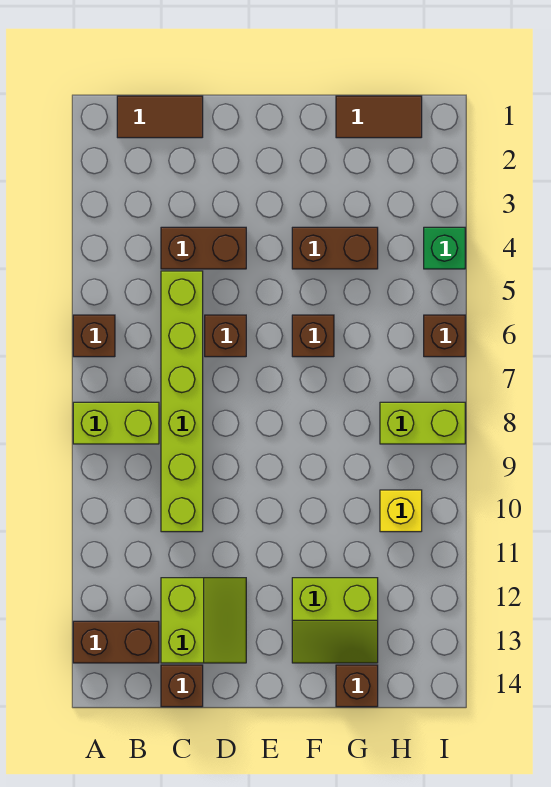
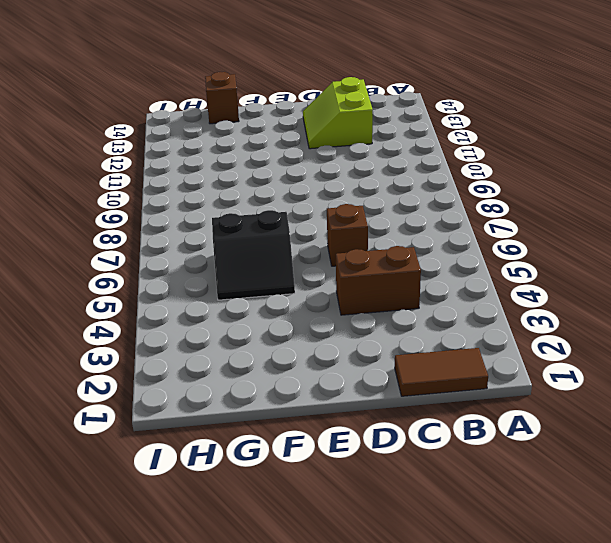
black 2x2 slope [212,210,295,300] -> brown 1x1 brick [292,315,334,357]
none -> brown 1x1 brick [73,315,115,357]
none -> lime 1x2 brick [73,402,159,444]
none -> brown 1x2 brick [73,621,159,663]

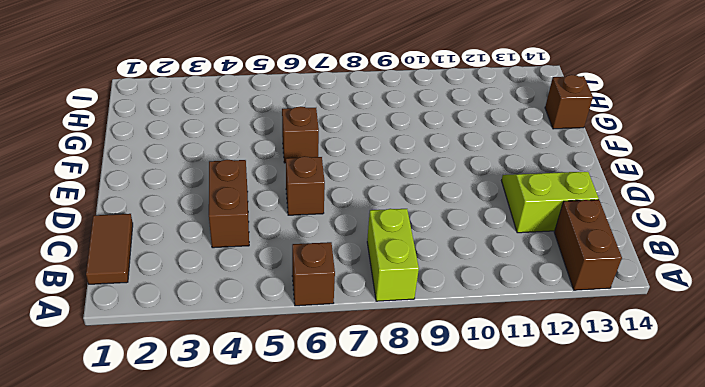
none -> lime 1x6 brick [161,271,203,532]
none -> brown 1x1 brick [161,665,203,707]
none -> brown 1x2 brick [292,227,378,269]

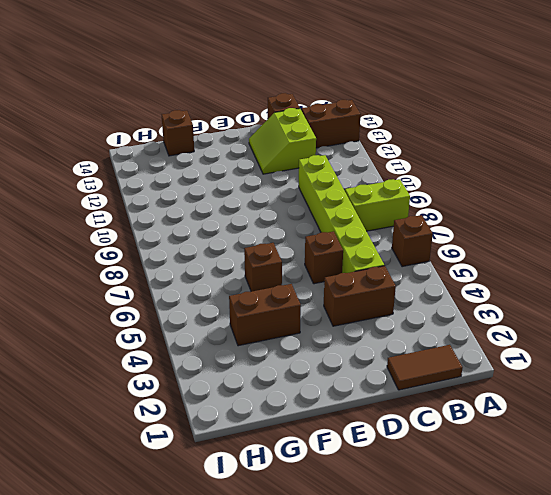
none -> lime 2x2 slope [292,578,378,663]
none -> brown 1x2 tile [336,96,422,138]
none -> lime 1x2 brick [380,402,465,444]

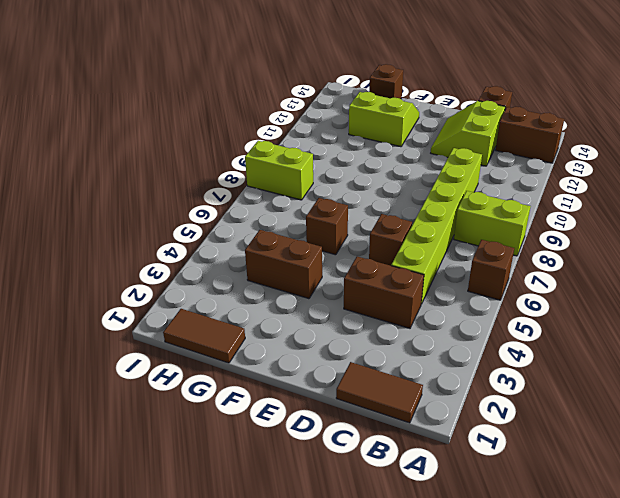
none -> yellow 1x1 brick [380,490,422,532]
none -> green 1x1 brick [424,227,465,269]
none -> brown 1x1 brick [424,315,465,357]

